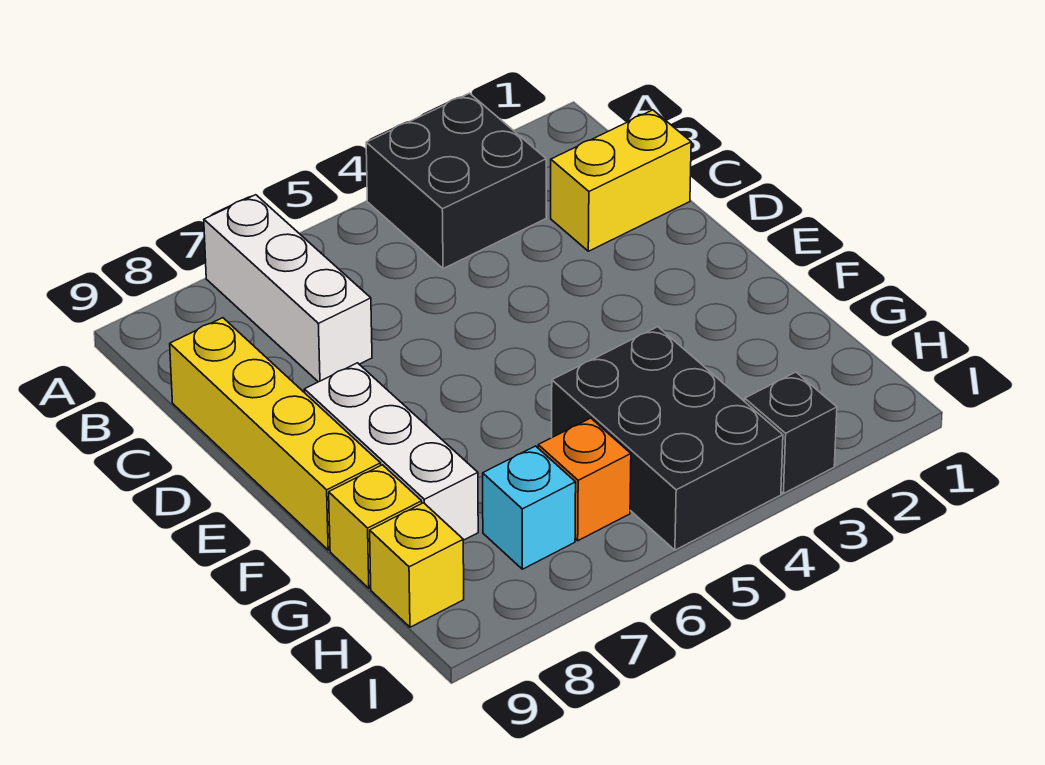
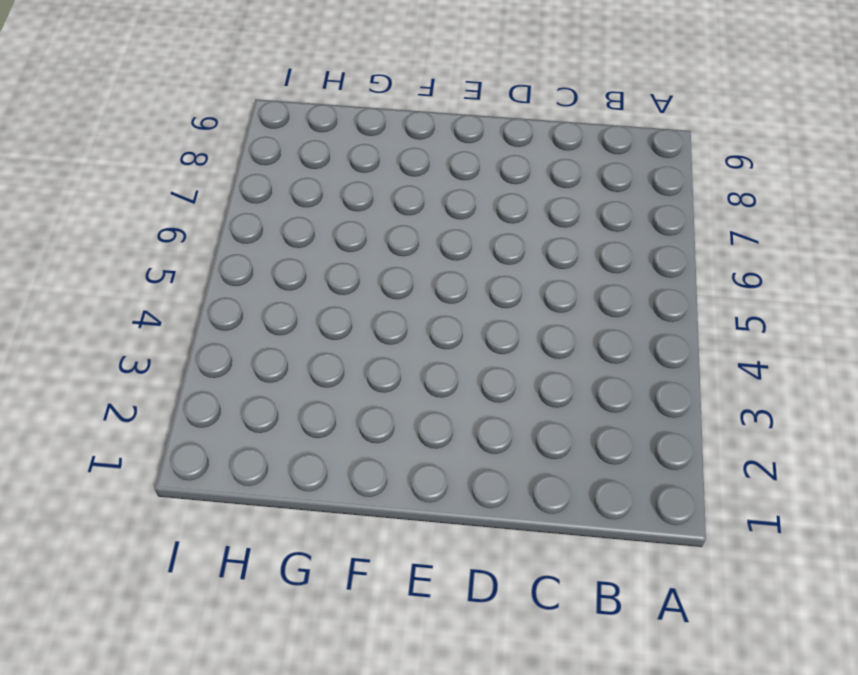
none -> black 2x2 brick [366,93,546,269]
none -> white 1x3 brick [204,195,372,382]

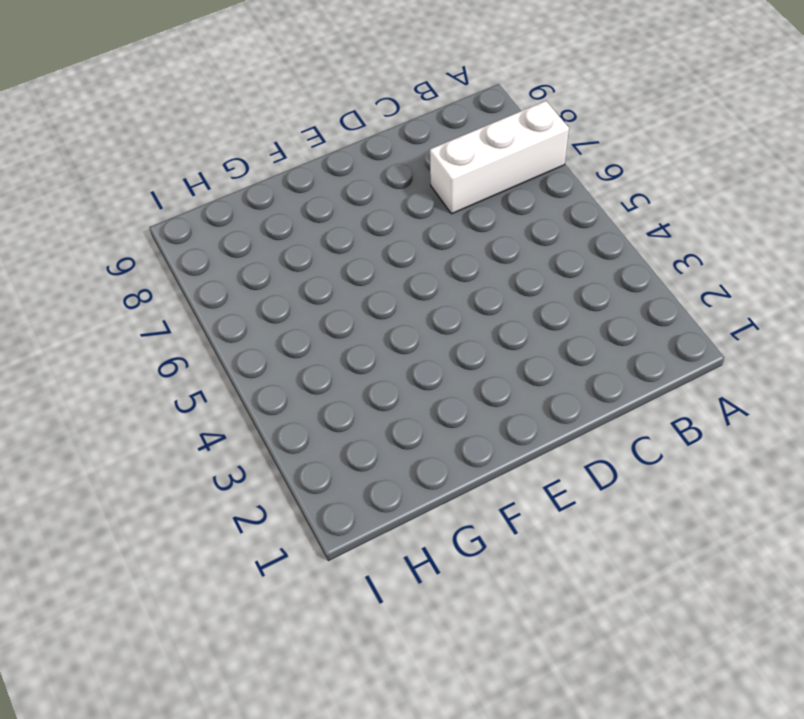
none -> black 2x2 brick [366,93,546,269]
none -> yellow 1x2 brick [551,110,691,251]

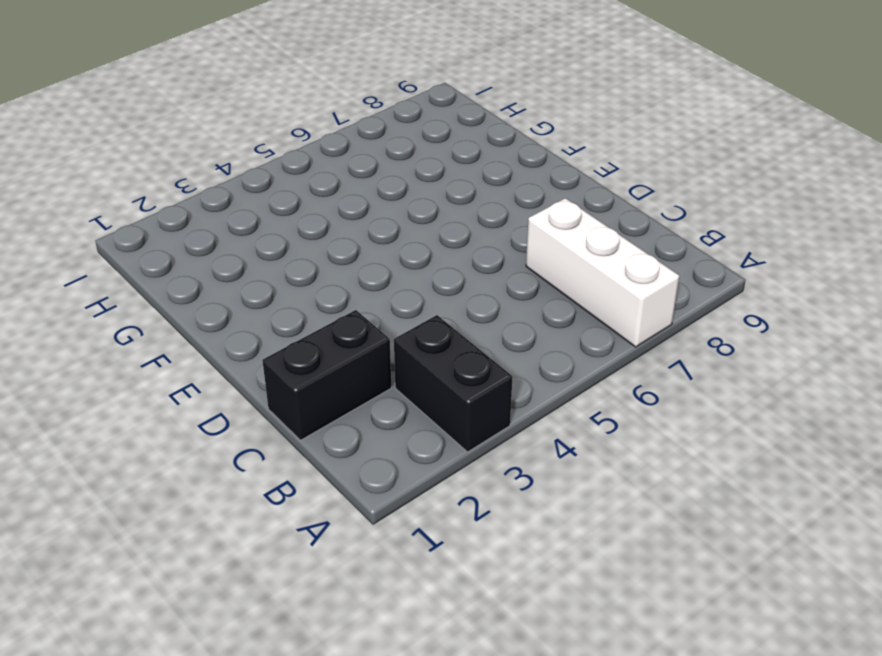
black 1x2 brick [394,315,513,452] -> black 2x2 brick [366,93,546,269]
black 1x2 brick [262,310,391,440] -> yellow 1x2 brick [551,110,691,251]
none -> yellow 1x4 brick [170,318,381,550]
none -> white 1x3 brick [304,363,478,540]

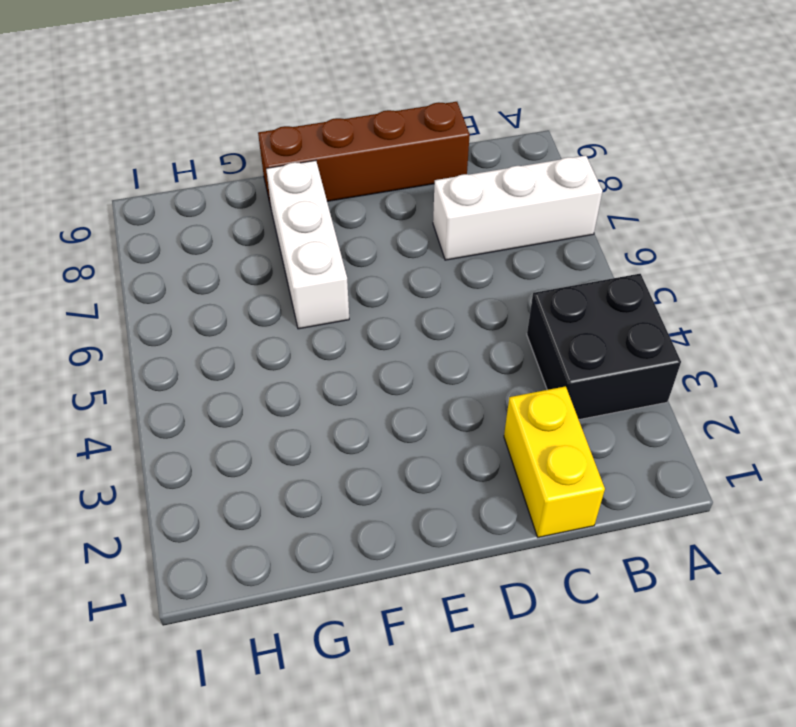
brown 1x4 brick [258,102,470,207] -> yellow 1x4 brick [170,318,381,550]
white 1x3 brick [266,161,349,329] -> white 1x3 brick turned to [304,363,478,540]
none -> black 2x3 brick [552,327,783,550]
none -> yellow 1x1 brick [329,465,422,588]

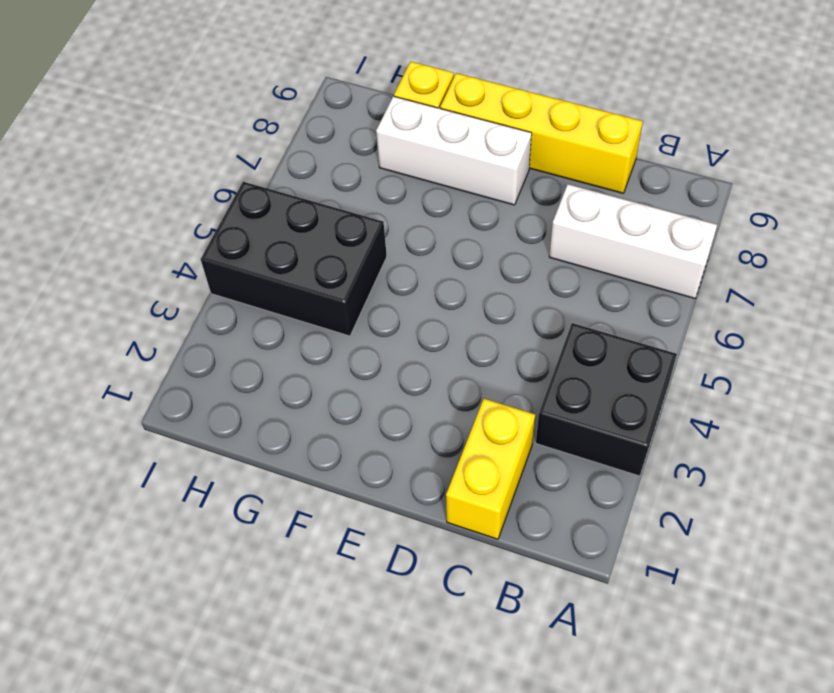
none -> orange 1x1 brick [538,418,631,541]
none -> cyan 1x1 brick [483,446,576,569]

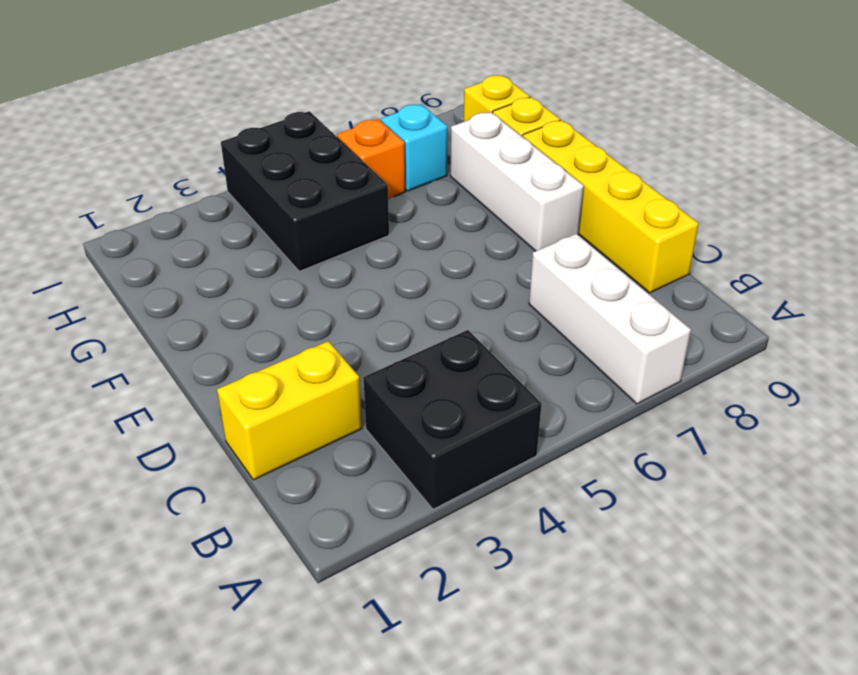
none -> black 1x1 brick [745,372,837,494]

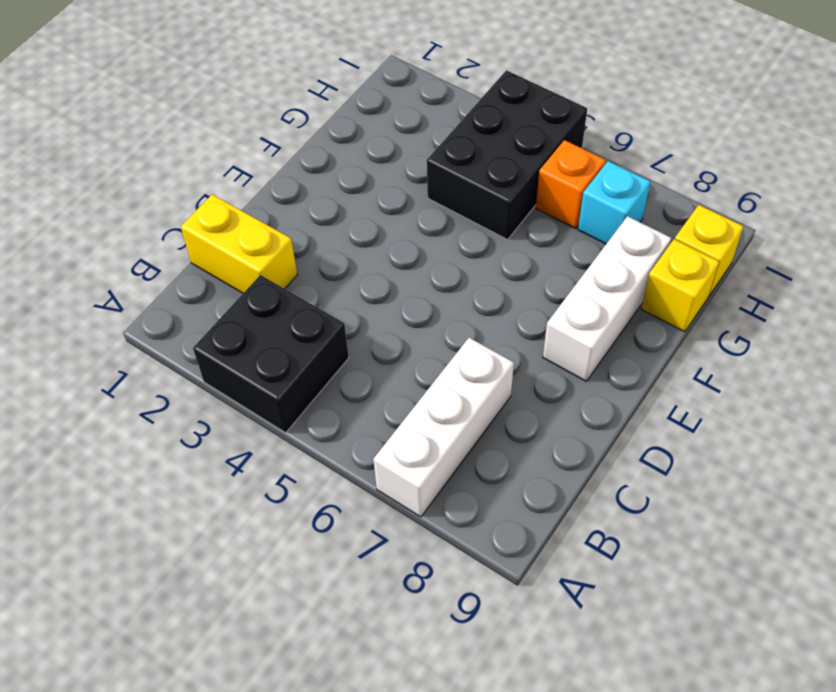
none -> yellow 1x4 brick [170,318,381,550]
none -> black 1x1 brick [745,372,837,494]

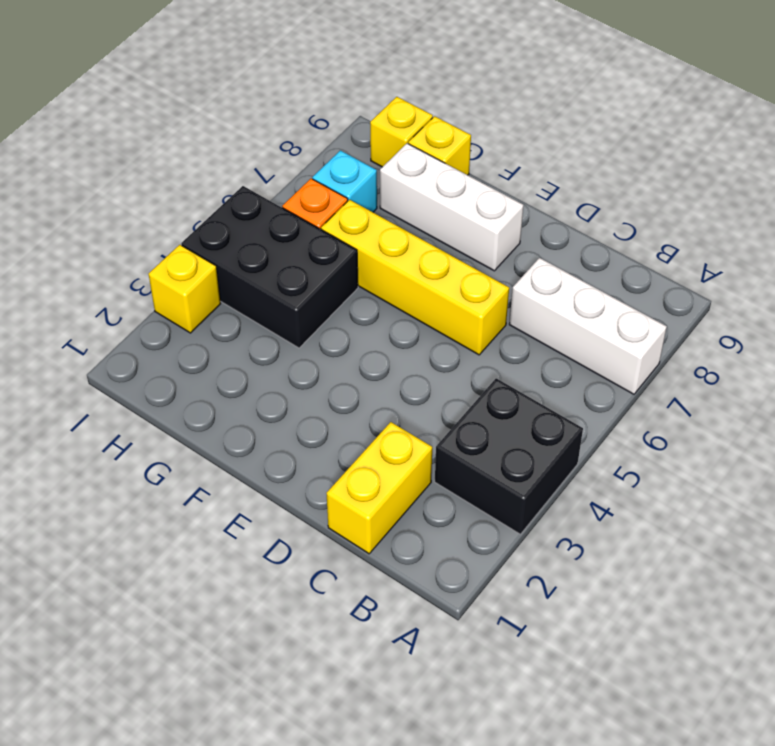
yellow 1x4 brick [321,200,509,355] -> yellow 1x4 brick moved to [170,318,381,550]
yellow 1x1 brick [149,245,221,333] -> black 1x1 brick [745,372,837,494]

